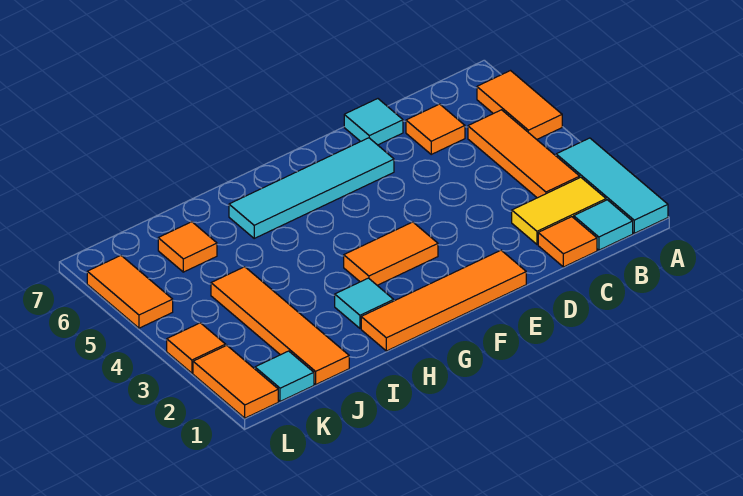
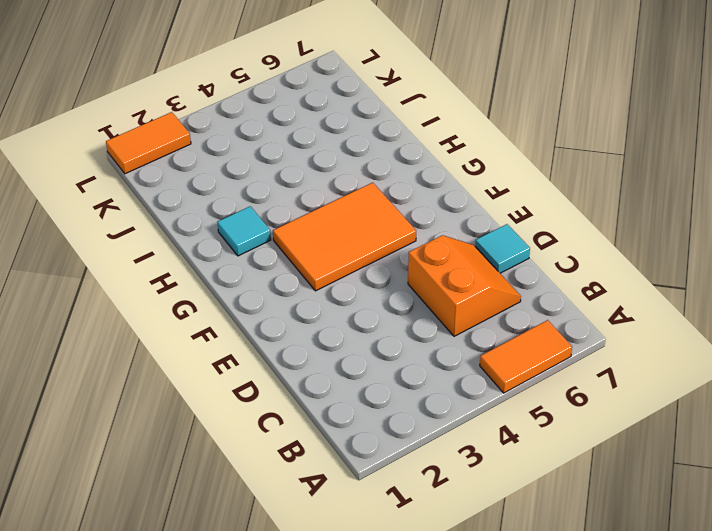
orange 2x2 slope [408,235,521,336] -> orange 1x1 tile [406,104,465,154]
orange 2x3 tile [273,183,416,291] -> orange 1x2 tile [344,222,438,285]
none -> cyan 1x3 tile [556,138,668,233]
none -> cyan 1x1 tile [574,200,633,250]
none -> yellow 1x2 tile [512,177,606,244]

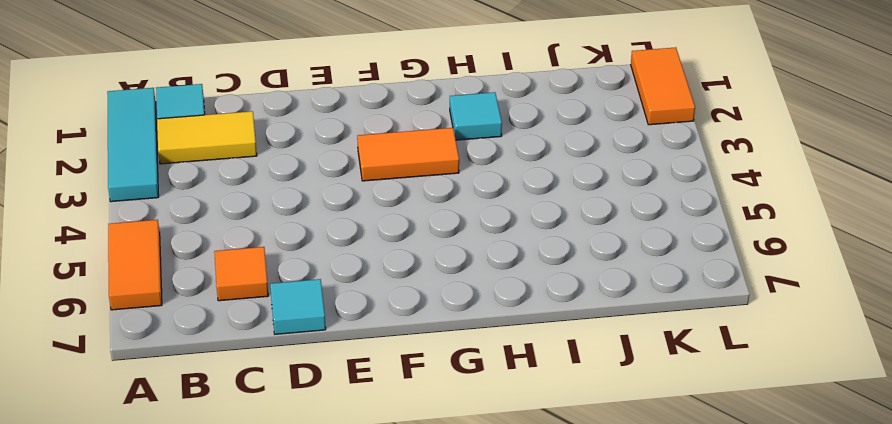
none -> orange 1x3 tile [468,110,580,198]
none -> orange 1x1 tile [538,217,597,267]
none -> orange 1x4 tile [361,250,526,351]

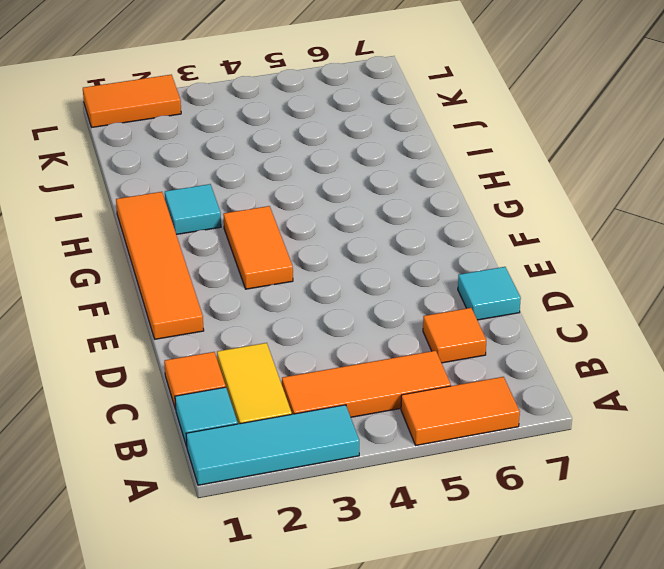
none -> cyan 1x4 tile [229,138,394,238]
none -> orange 1x4 tile [211,267,349,384]
none -> orange 1x1 tile [158,222,217,272]

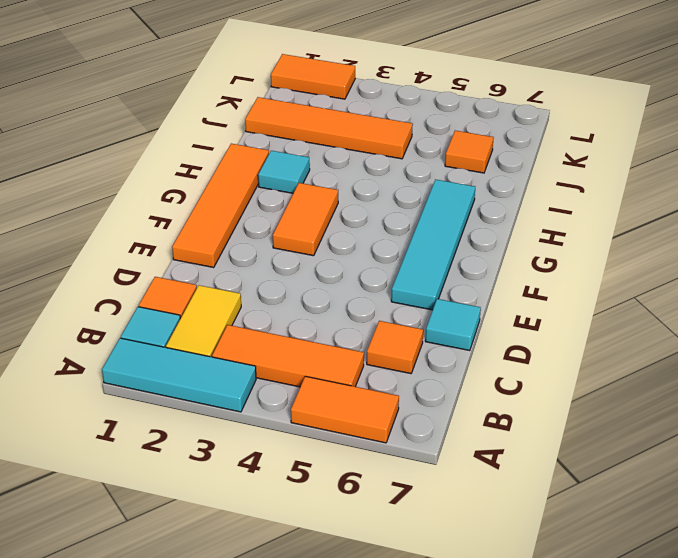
none -> cyan 1x1 tile [255,351,314,401]
none -> orange 1x1 tile [167,323,226,373]
none -> orange 1x2 tile [87,256,173,328]

